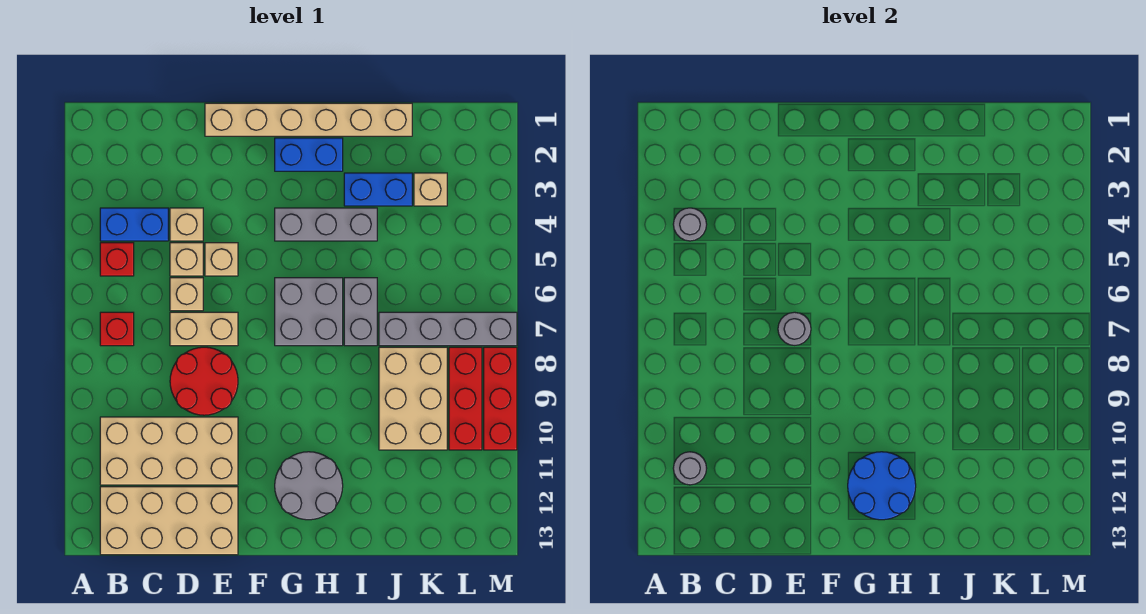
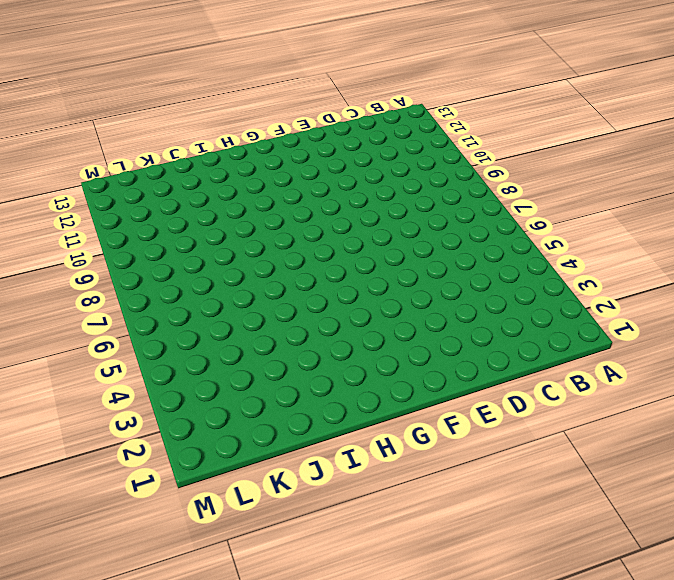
none -> blue 1x2 brick [100,208,168,241]
none -> red 1x1 brick [100,243,134,276]
none -> red 1x1 brick [100,312,134,346]

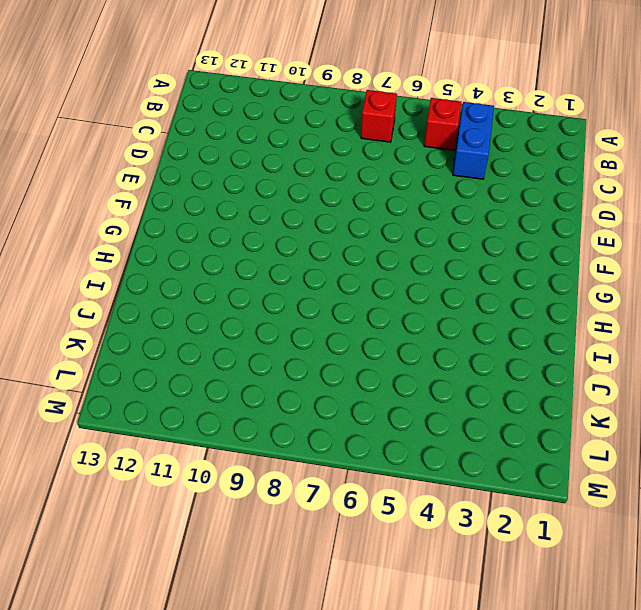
none -> tan 2x4 brick [100,417,238,485]
none -> tan 2x4 brick [100,487,238,555]
none -> tan 1x1 brick [170,208,203,241]

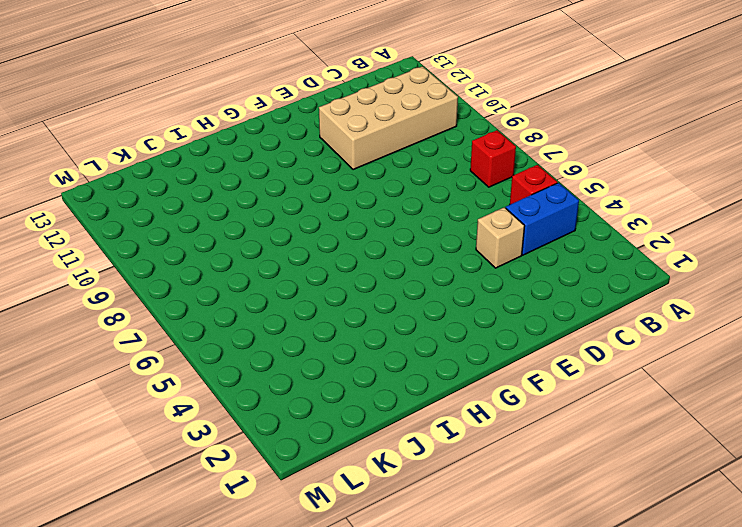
none -> tan 2x4 brick [100,487,238,555]
none -> tan 1x1 brick [170,243,203,276]
none -> tan 1x1 brick [170,278,203,311]

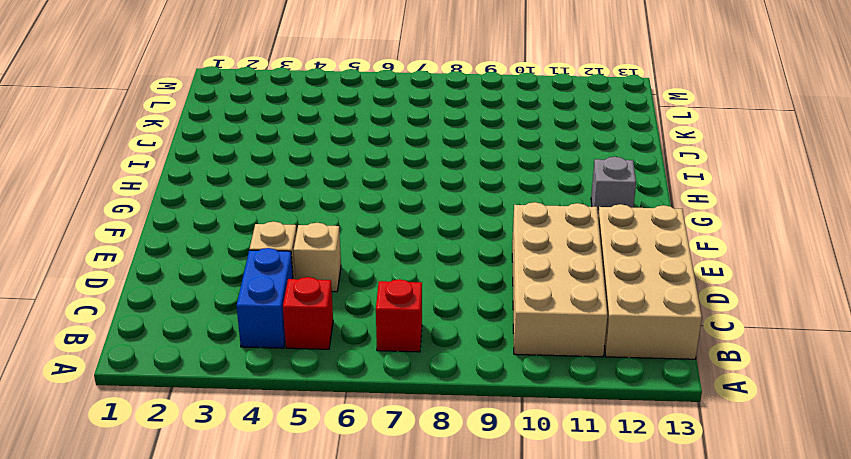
grey 1x1 brick [591,157,636,214] -> grey 2x2 round brick [275,452,343,520]
none -> tan 1x1 brick [170,278,203,311]
none -> tan 1x2 brick [170,312,238,346]
none -> red 2x2 round brick [170,347,238,415]

